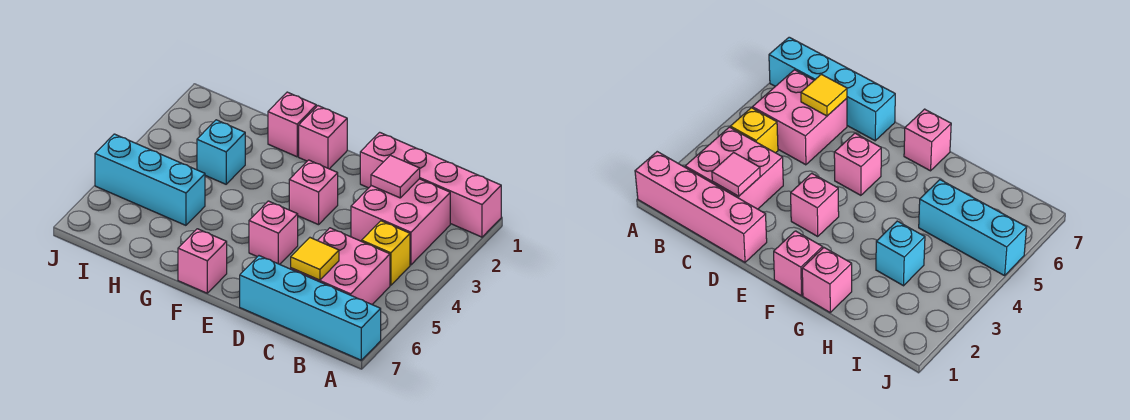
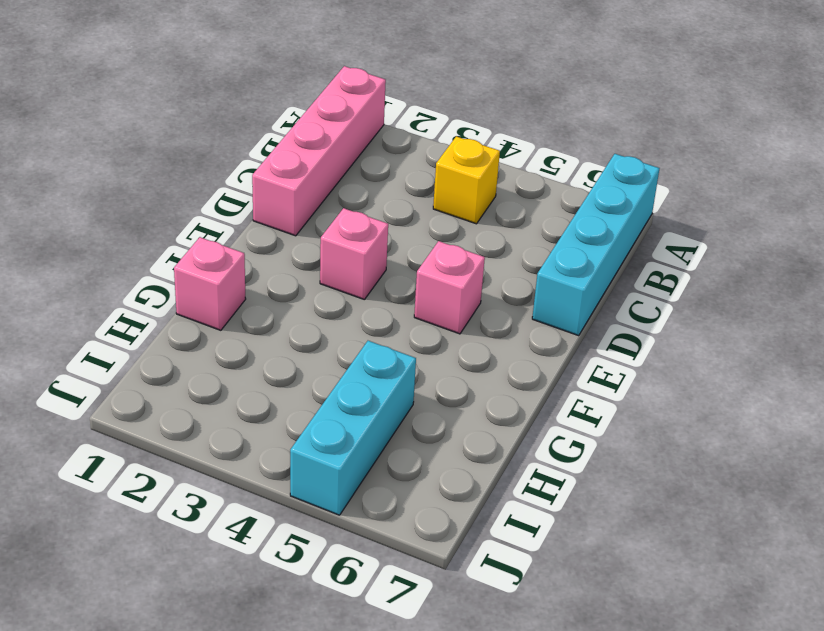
none -> pink 2x2 brick [351,179,450,265]
none -> pink 2x2 brick [291,228,390,304]
none -> pink 1x1 brick [299,106,347,169]

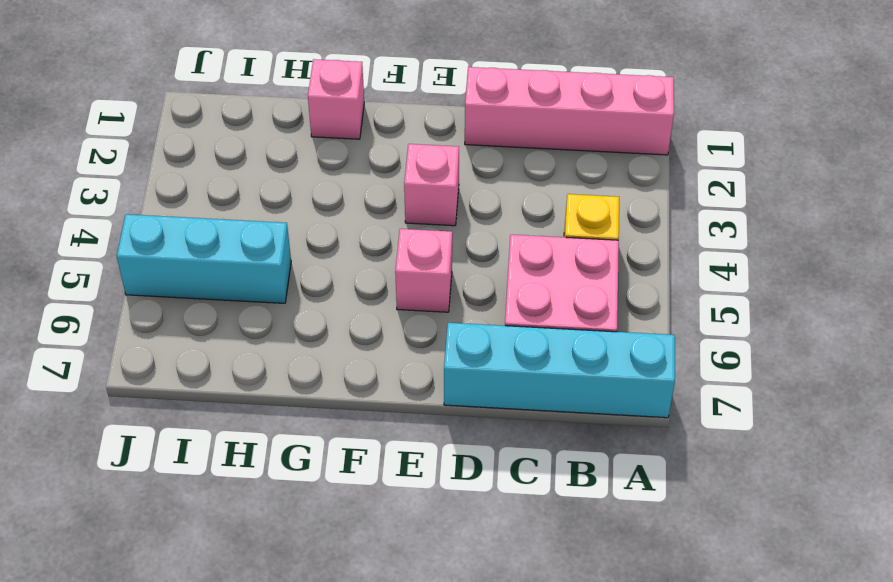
none -> pink 2x2 brick [351,179,450,265]
none -> pink 1x1 brick [299,106,347,169]
none -> pink 1x1 brick [178,229,227,293]

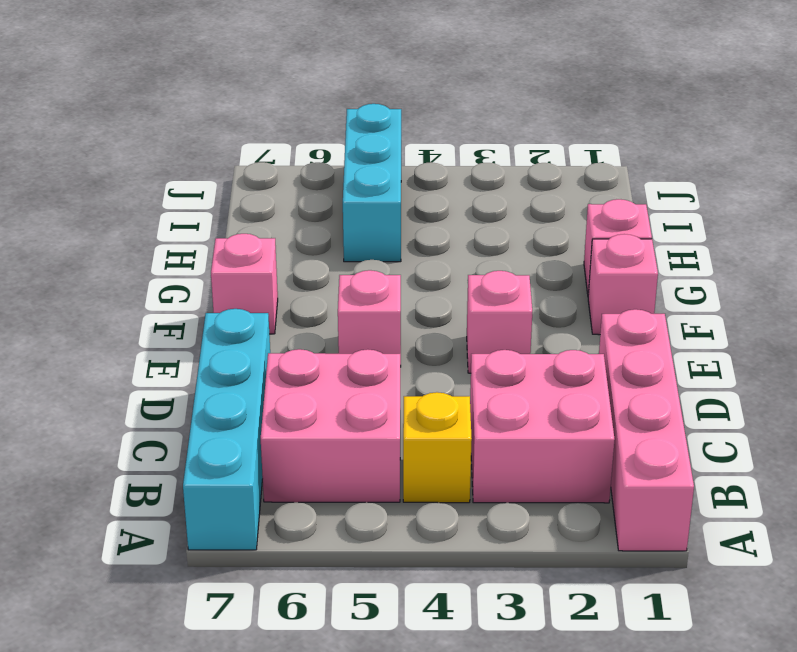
none -> cyan 1x1 brick [197,120,245,184]
none -> pink 1x1 tile [371,155,420,198]
none -> yellow 1x1 tile [291,238,339,280]

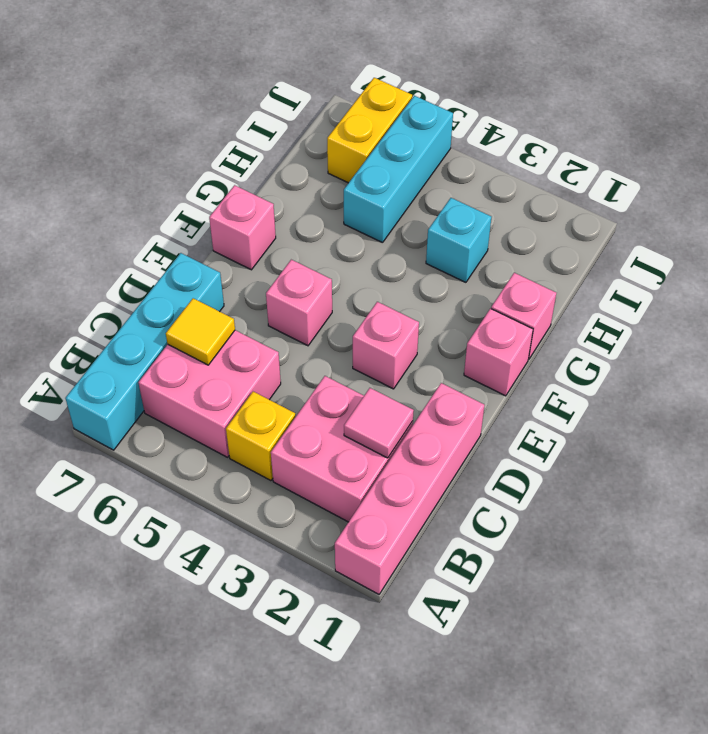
yellow 1x2 brick [327,78,412,183] -> none

